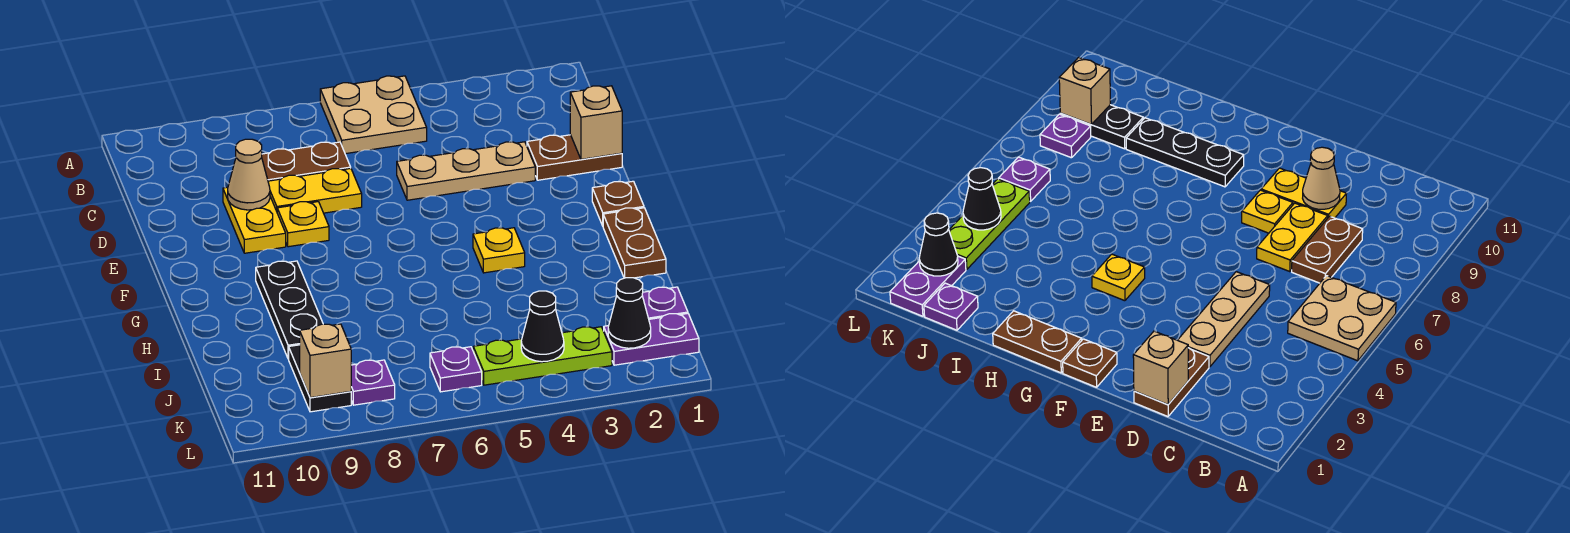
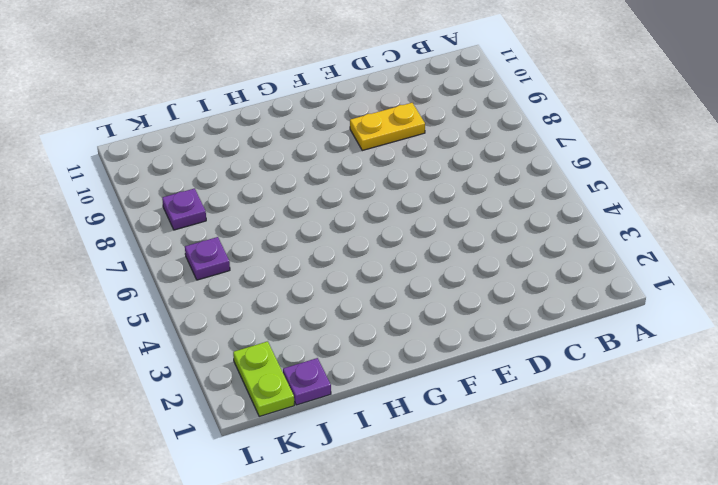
lime 1x2 plate [233,341,294,416] -> purple 1x2 plate [604,314,699,365]
none -> tan 2x2 plate [320,76,427,154]
none -> brown 1x2 plate [262,142,351,181]
none -> brown 1x2 plate [527,135,622,180]

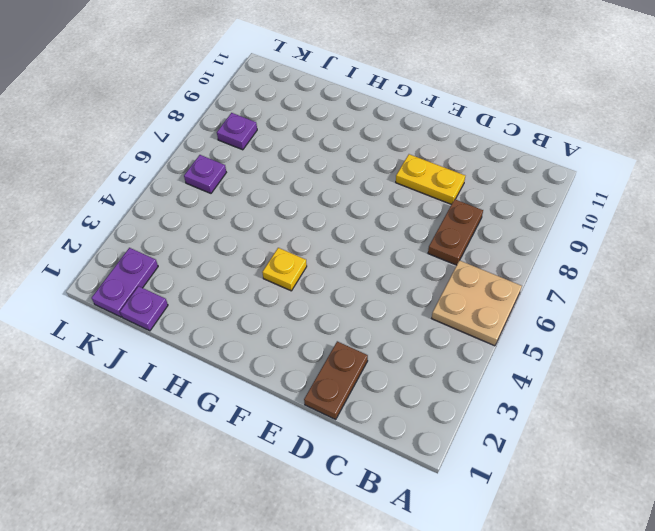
none -> tan 1x3 plate [397,142,535,200]
none -> yellow 1x2 plate [268,169,362,213]
none -> yellow 1x1 plate [277,202,329,247]

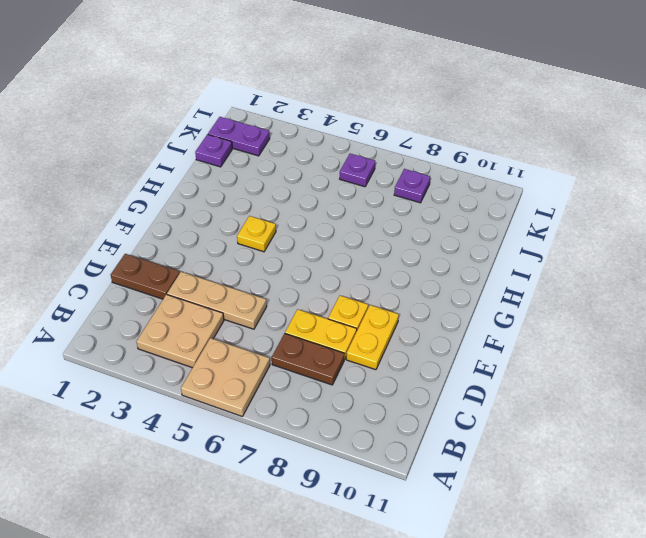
tan 2x2 plate [136,295,224,368] -> none
none -> brown 1x1 plate [592,181,644,226]
none -> brown 1x2 plate [603,208,666,278]
none -> black 1x3 plate [256,261,323,359]

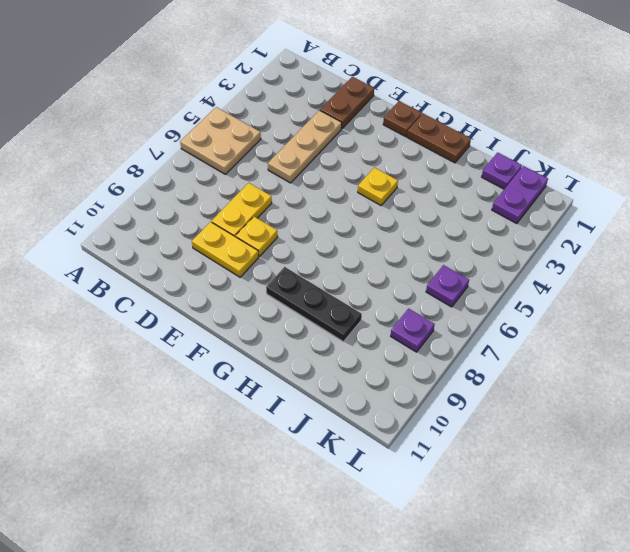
none -> brown 1x2 plate [262,142,351,181]
none -> black 1x2 plate [289,345,351,412]
none -> lime 1x3 plate [473,327,612,385]

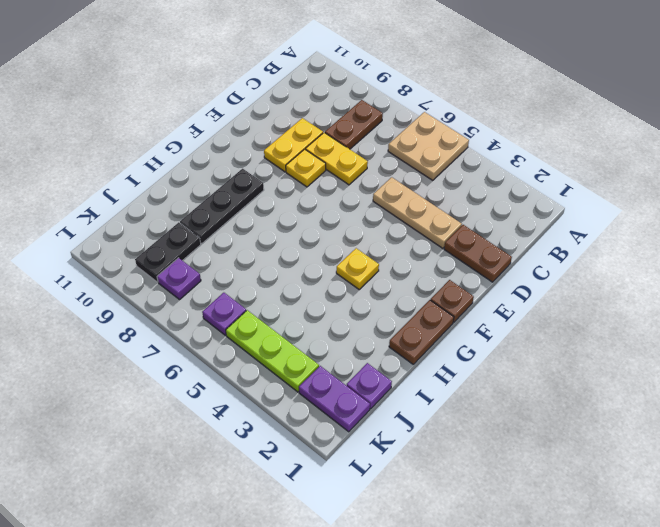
brown 1x2 plate [325,100,383,149] -> brown 1x2 plate turned to [262,142,351,181]
none -> tan 1x1 brick [570,86,622,159]
none -> tan 1x1 cone [228,139,270,210]
none -> black 1x1 cone [608,278,651,348]

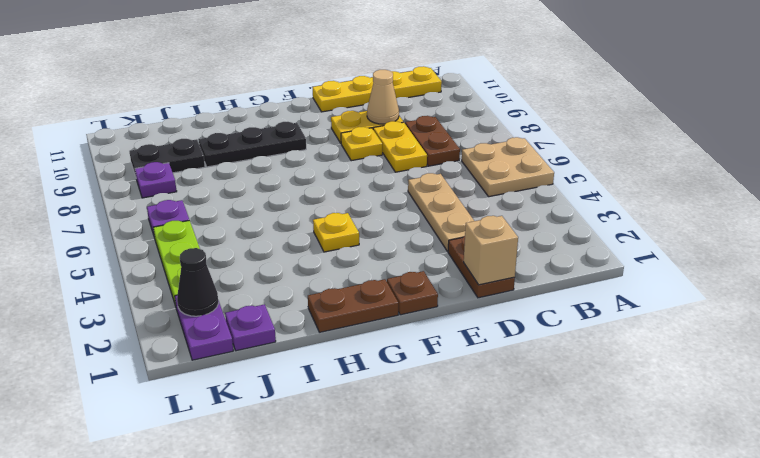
yellow 1x4 plate [313,66,442,112] -> none
none -> black 1x1 cone [521,291,564,362]
none -> tan 1x1 brick [300,324,351,398]

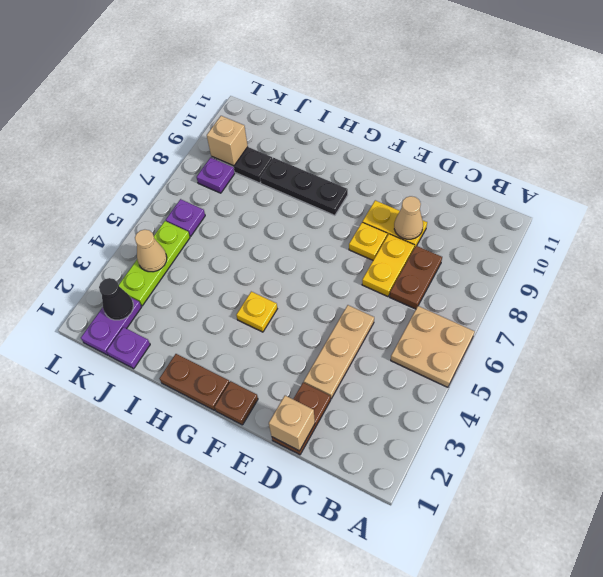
tan 1x1 cone [135,230,167,272] -> black 1x1 cone [521,291,564,362]

